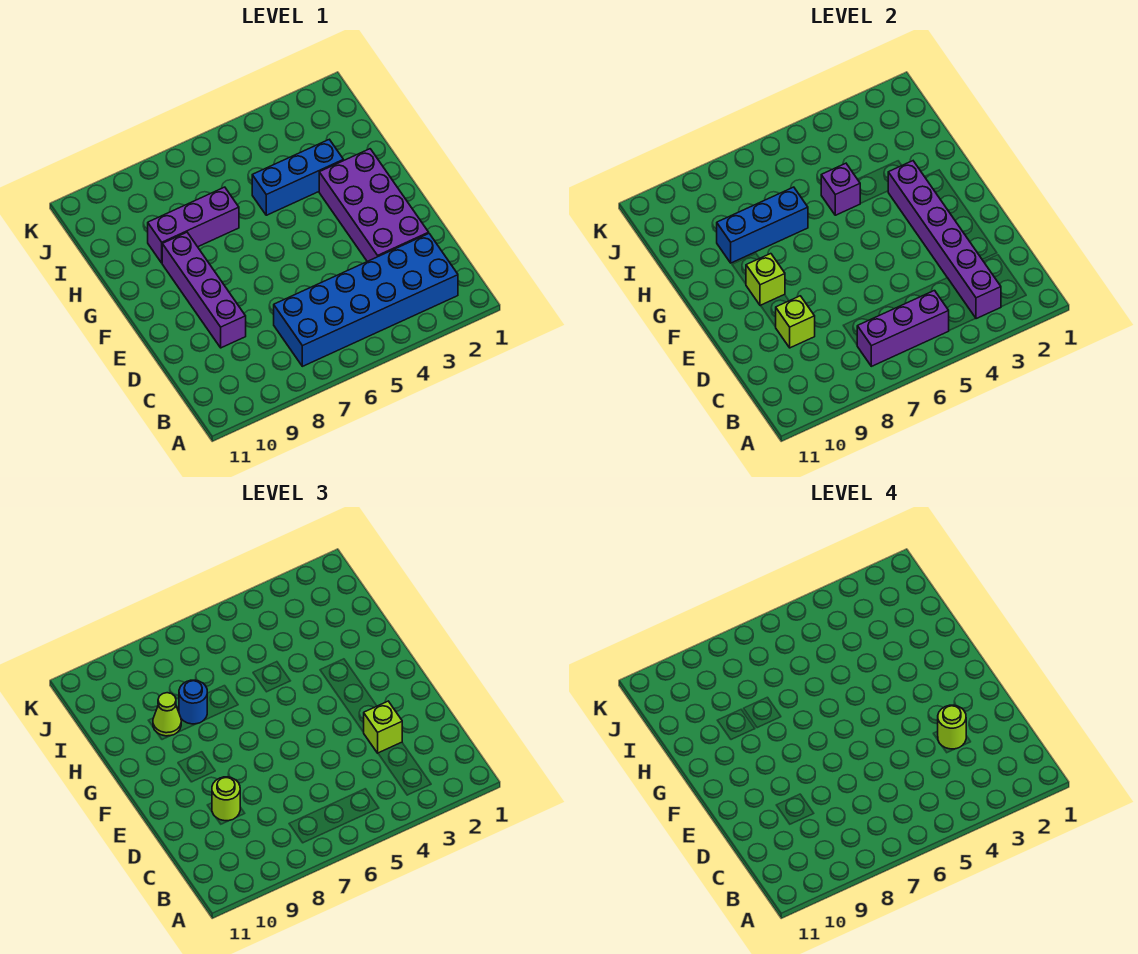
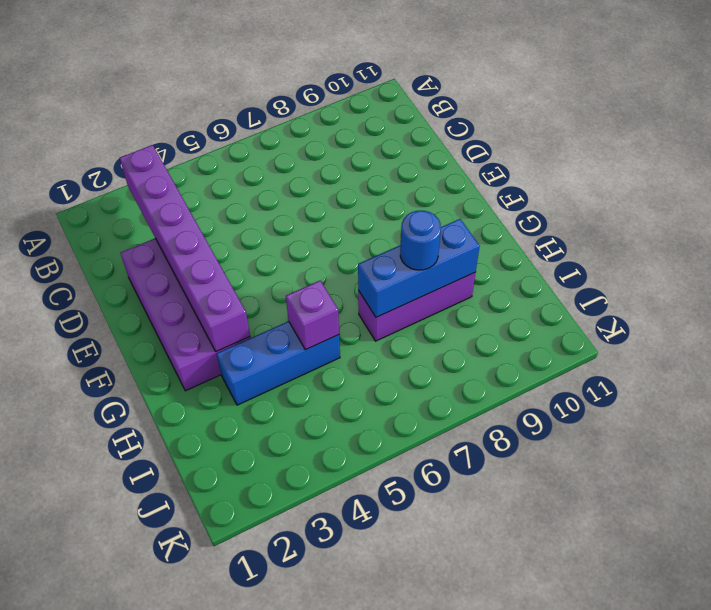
none -> blue 2x6 brick [274,234,458,366]
none -> purple 1x4 brick [162,232,246,348]
none -> purple 1x3 brick [857,291,949,366]

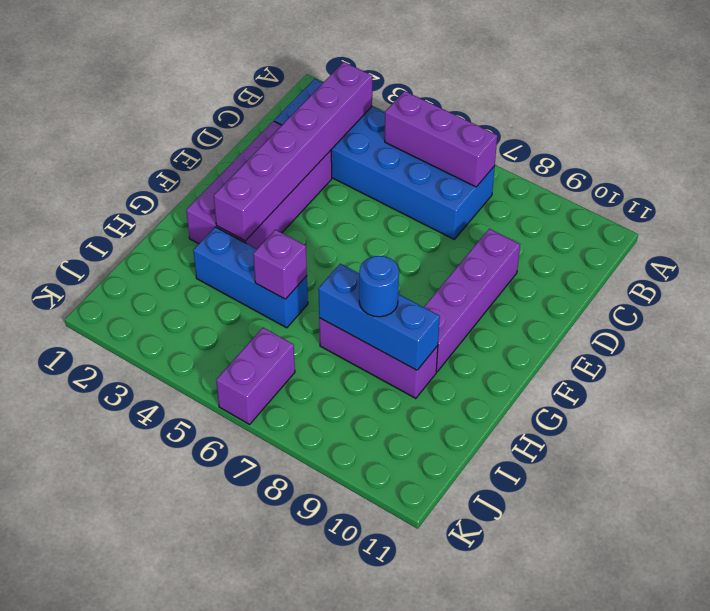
purple 1x2 brick [216,328,295,424] -> none
none -> lime 1x1 brick [776,296,815,348]
none -> lime 1x1 brick [746,254,785,306]
none -> lime 1x1 brick [364,701,402,753]

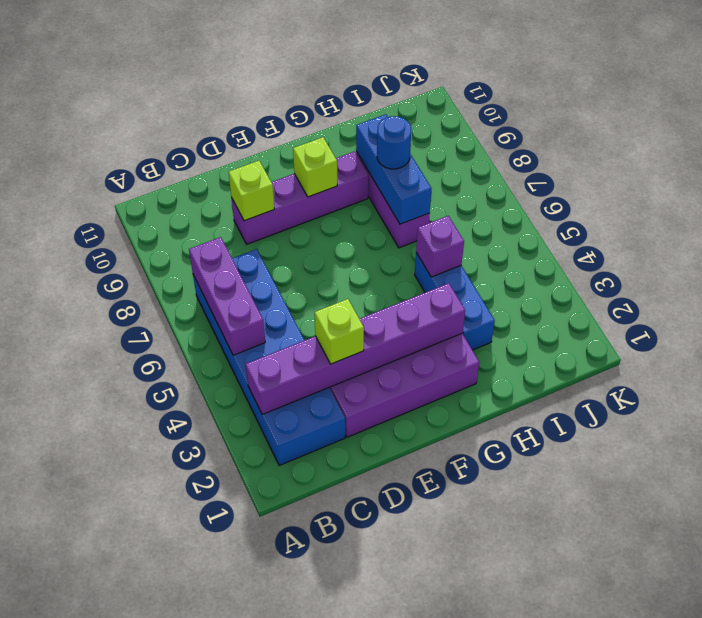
none -> lime 1x1 round brick [212,777,240,821]
none -> lime 1x1 cone [153,693,181,736]
none -> lime 1x1 round brick [938,705,966,749]

